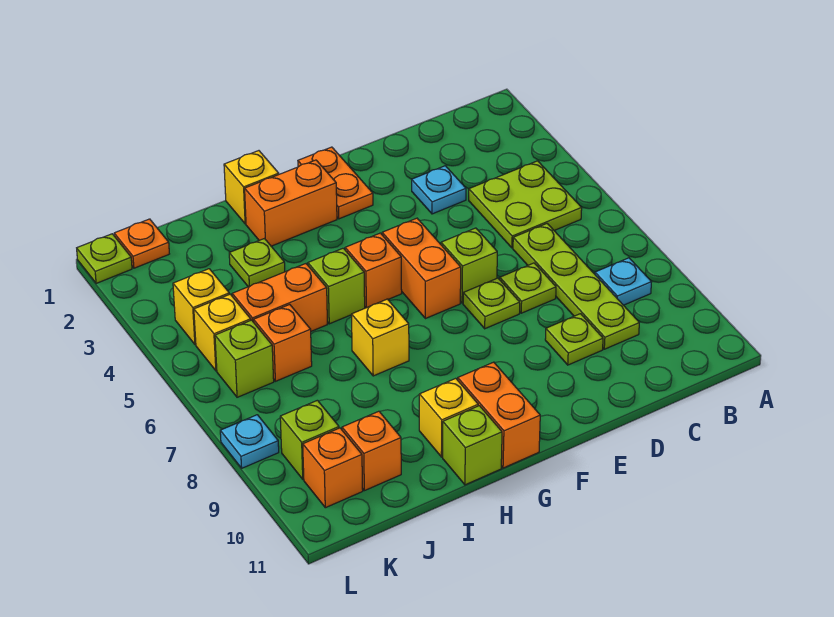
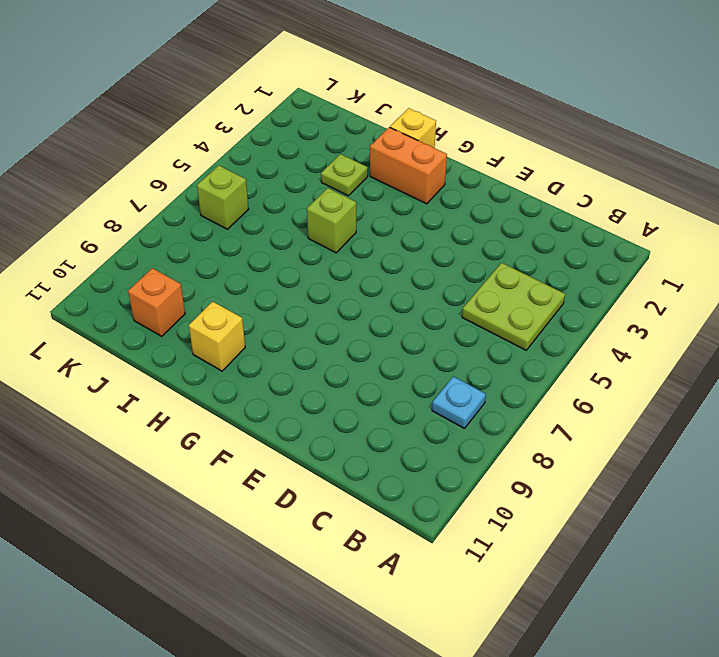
none -> lime 1x4 plate [513,224,639,349]
none -> cyan 1x1 plate [412,166,466,214]
none -> lime 1x1 plate [500,263,556,313]
none -> lime 1x1 plate [545,314,603,365]

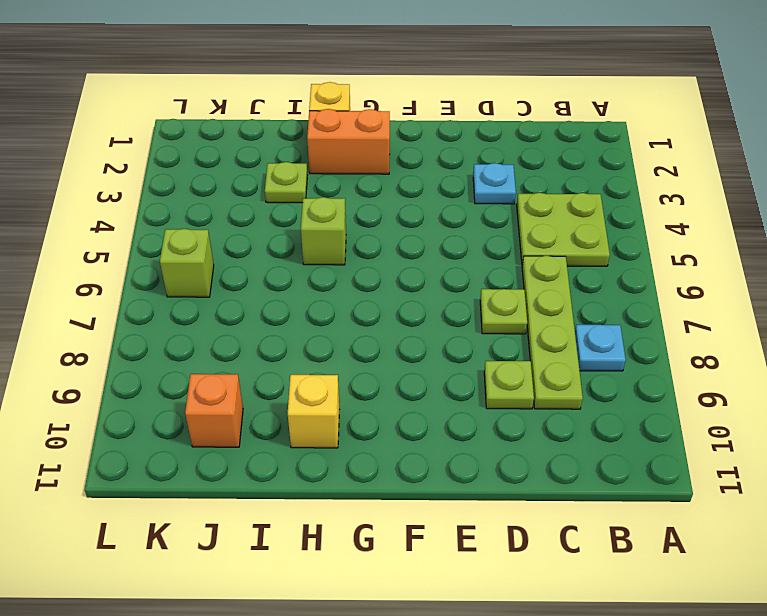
none -> lime 1x1 brick [441,228,497,303]
none -> lime 1x1 plate [463,278,520,329]
none -> orange 1x2 plate [298,147,373,219]
none -> orange 1x2 brick [382,218,461,319]

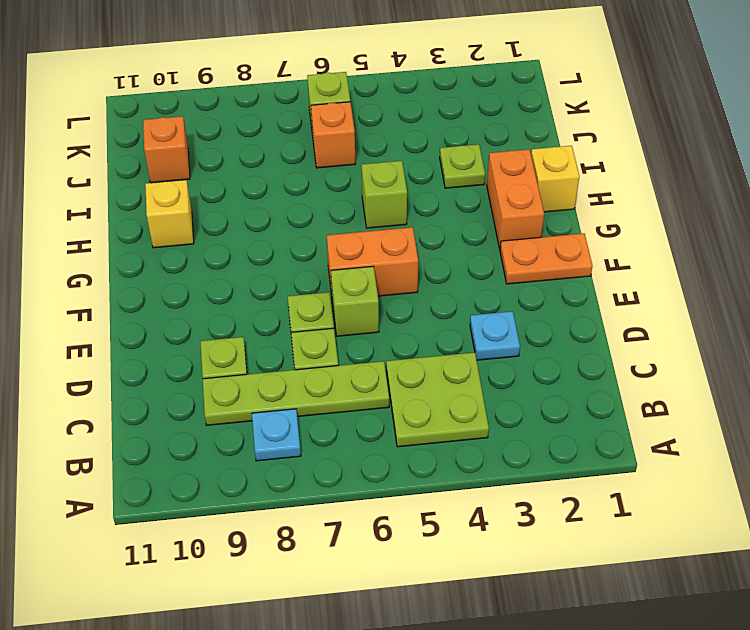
none -> orange 1x1 brick [345,233,402,308]
none -> orange 1x2 brick [458,362,540,468]
none -> yellow 1x1 brick [352,299,409,376]
none -> lime 1x1 brick [443,406,502,485]

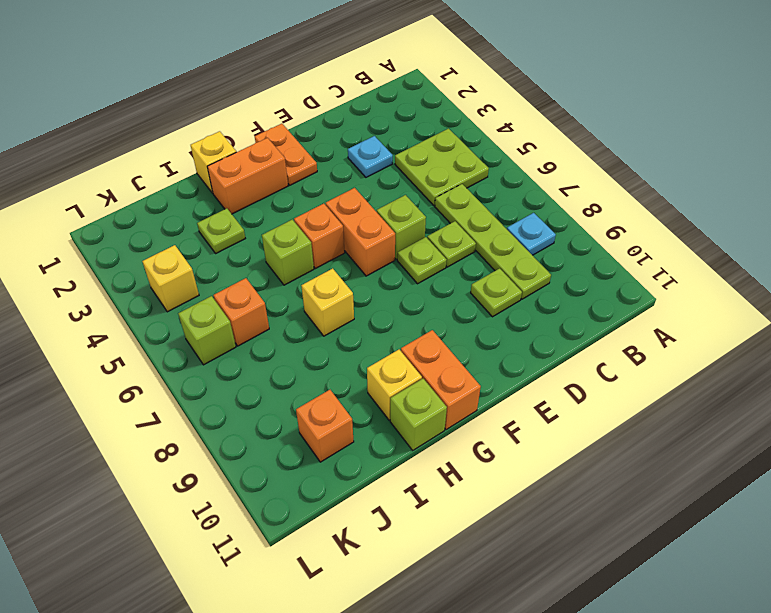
none -> orange 1x2 brick [232,264,327,331]
none -> orange 1x1 plate [114,219,169,268]
none -> yellow 1x1 brick [194,294,251,371]
none -> lime 1x1 brick [280,400,339,479]

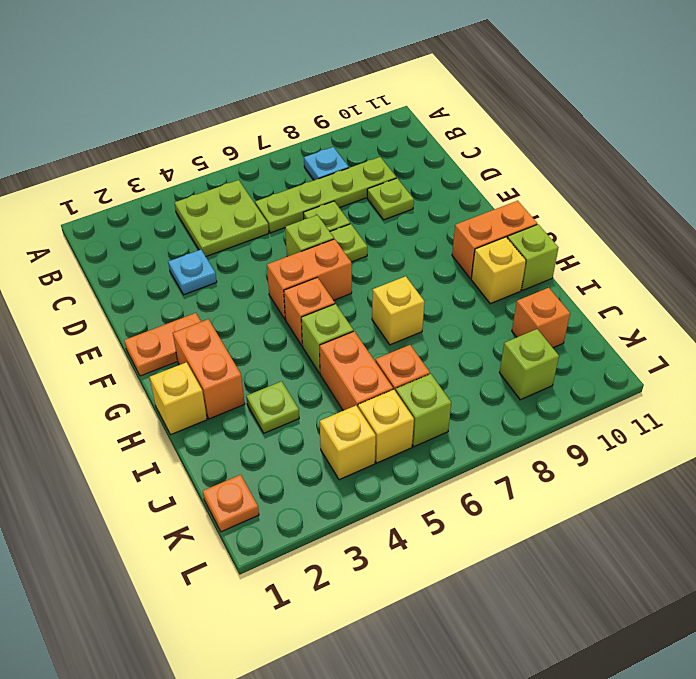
none -> orange 1x1 brick [303,428,363,508]
none -> lime 1x1 plate [77,234,132,283]
none -> cyan 1x1 plate [220,415,279,468]

